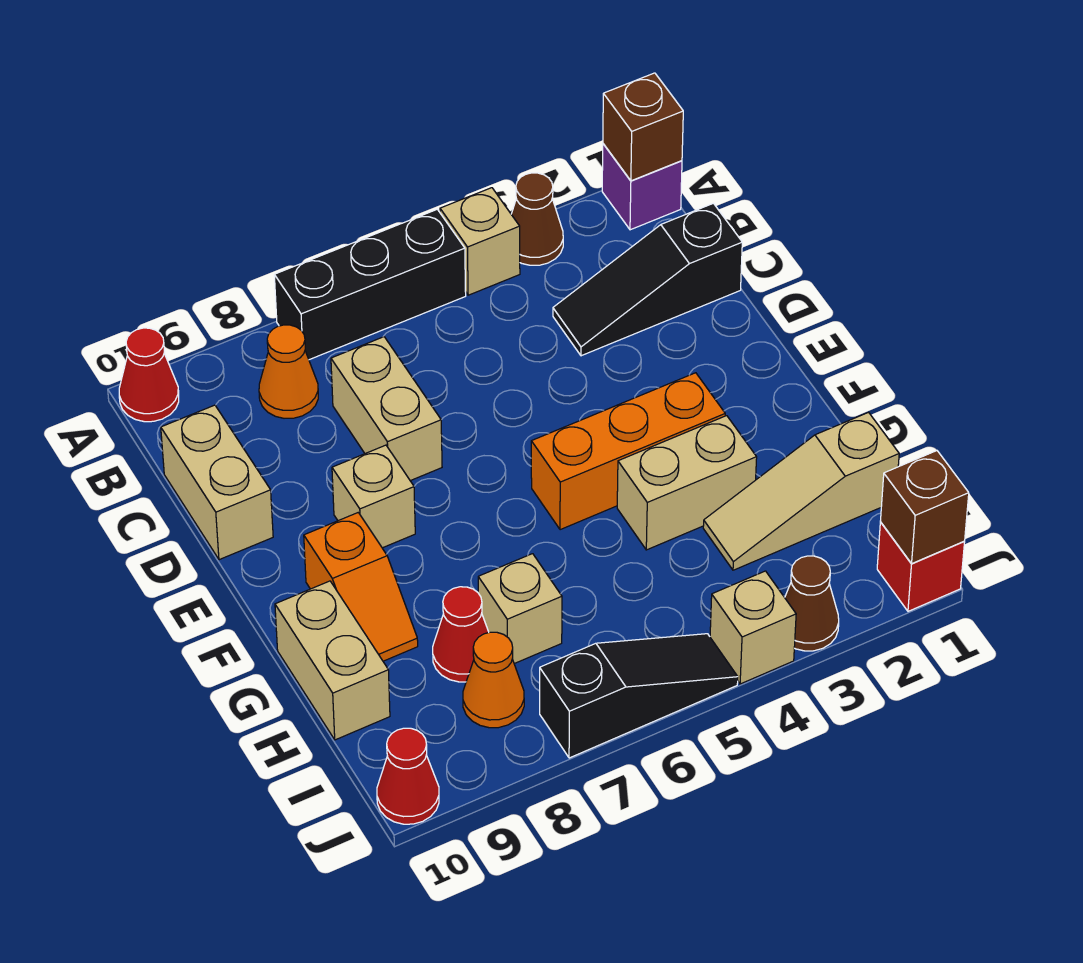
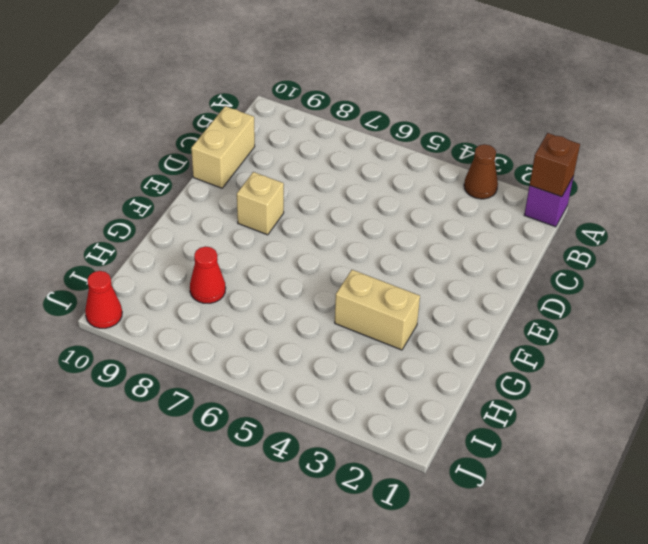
none -> tan 1x1 brick [440,188,520,295]
none -> black 1x3 brick [274,209,466,360]
none -> red 1x1 cone [119,328,179,422]

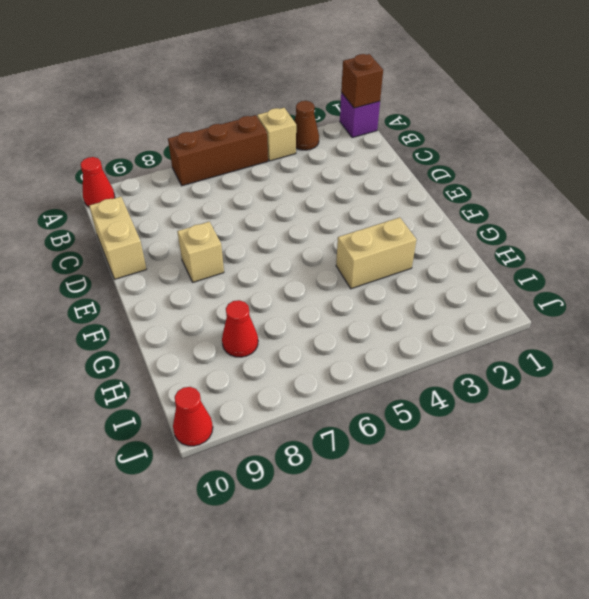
brown 1x3 brick [168,115,268,186] -> black 1x3 brick [274,209,466,360]
none -> orange 1x1 cone [259,325,318,418]
none -> black 1x3 slope [553,203,742,356]
none -> tan 1x2 brick [331,337,442,481]

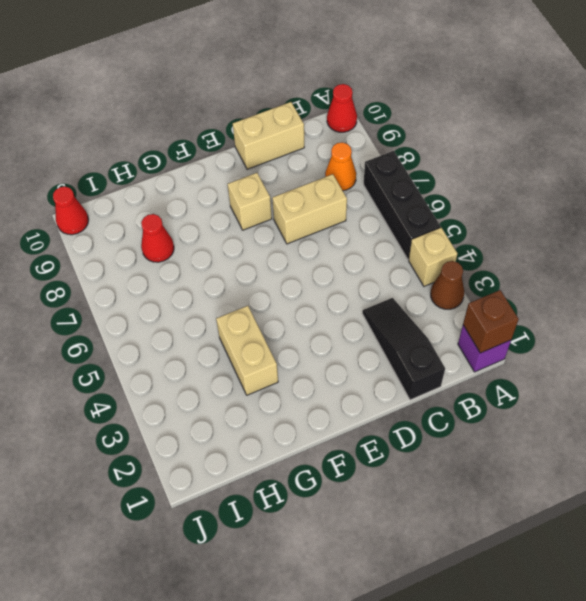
none -> orange 1x3 brick [531,373,725,530]
none -> orange 1x2 slope [304,513,418,661]
none -> tan 1x2 brick [275,581,390,740]

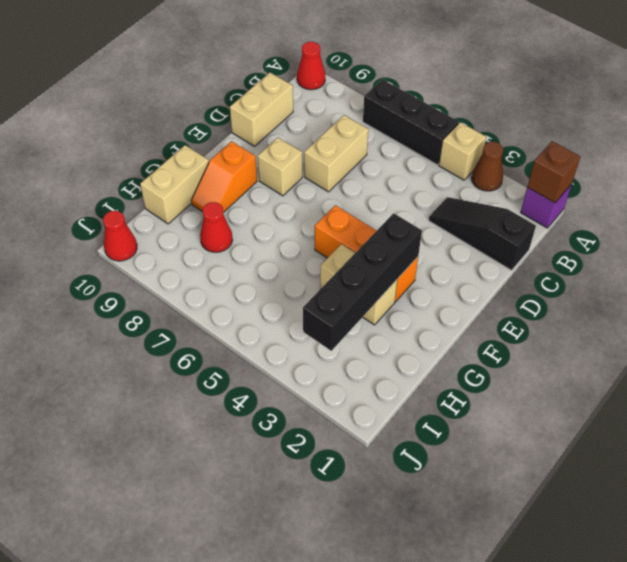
black 1x4 brick [303,213,422,351] -> none
none -> orange 1x1 cone [259,325,318,418]
none -> tan 1x3 slope [703,412,899,570]
none -> tan 1x1 brick [478,554,562,664]

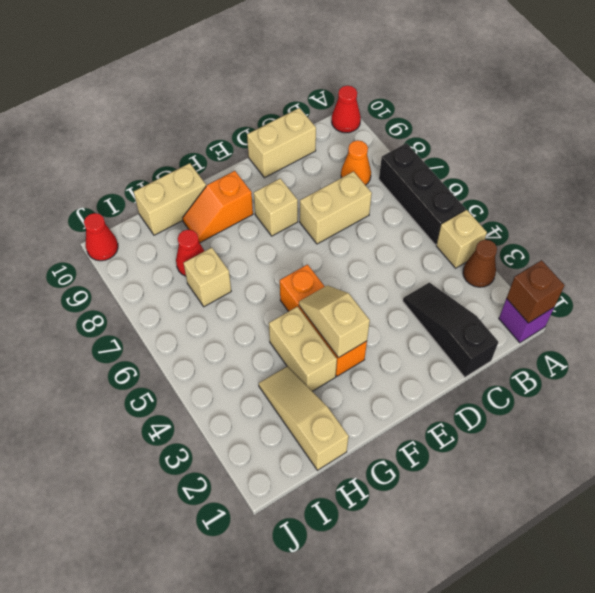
tan 1x2 slope [299,285,370,358] -> none
none -> orange 1x1 cone [463,632,524,728]
none -> red 1x1 brick [877,522,965,611]
none -> brown 1x1 cone [785,556,839,651]

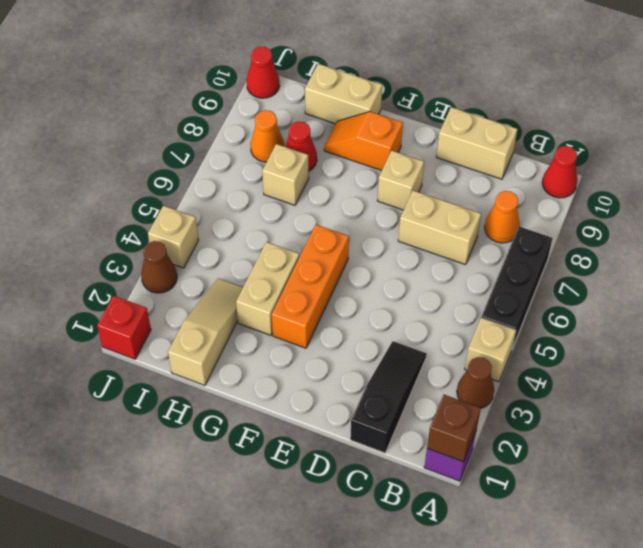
none -> black 1x3 slope [540,634,738,758]
none -> brown 1x1 brick [881,451,969,564]

